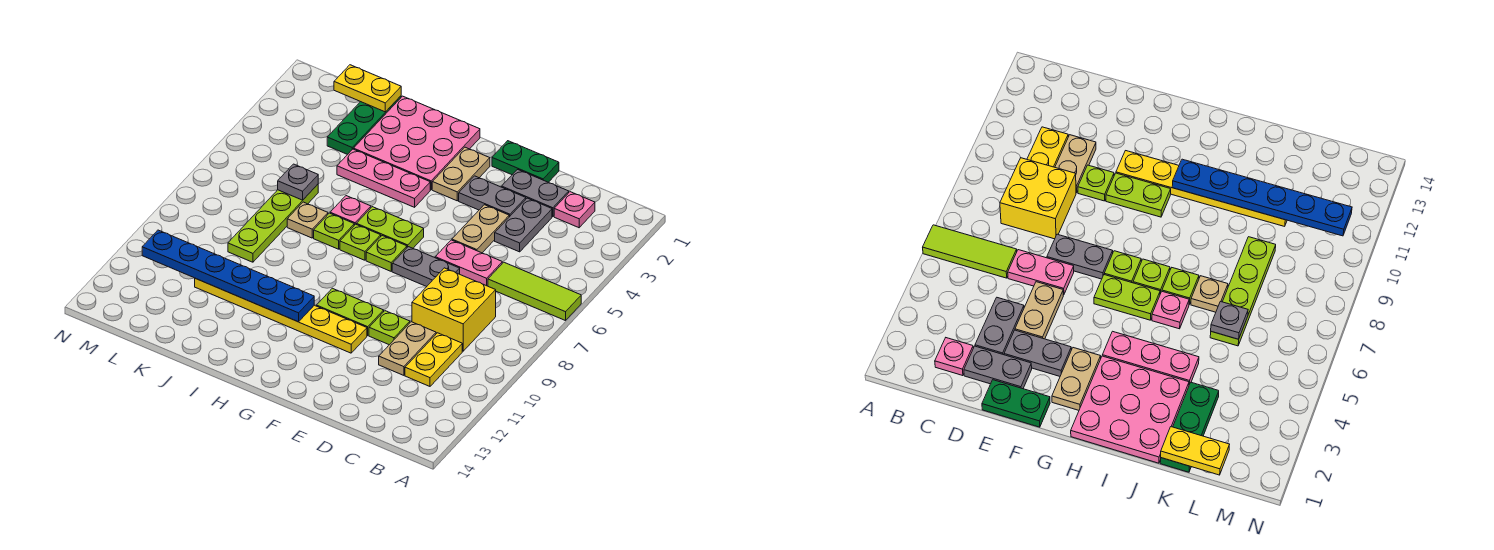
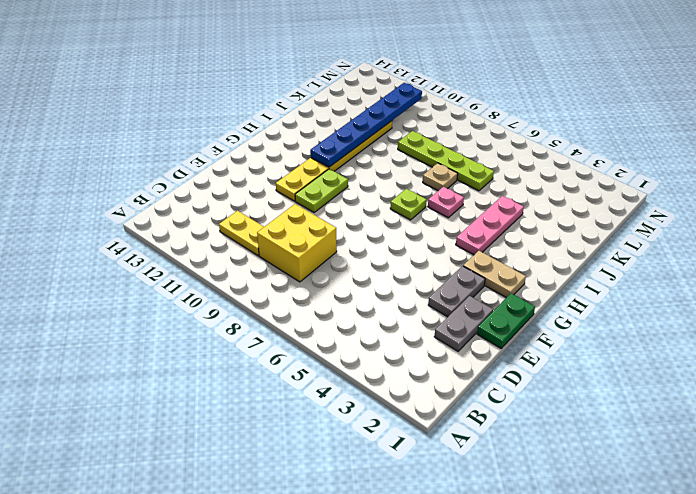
none -> lime 1x3 tile [488,262,581,321]
none -> pink 1x1 plate [554,192,595,228]
none -> grey 1x2 plate [495,198,552,252]

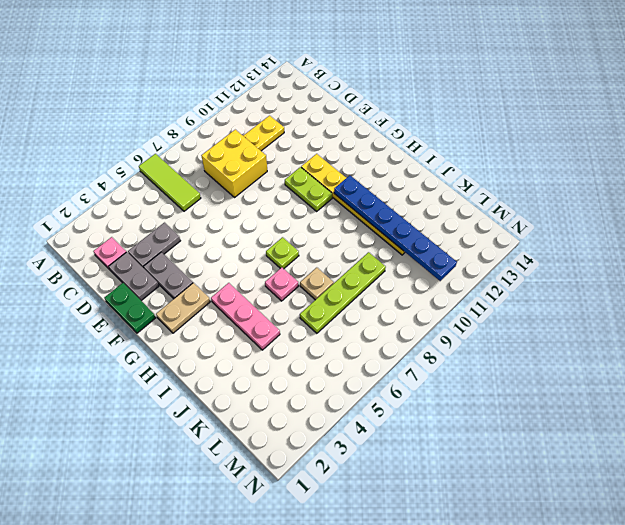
none -> pink 1x2 plate [435,240,502,286]
none -> tan 1x2 plate [379,322,436,375]
none -> tan 1x2 plate [452,205,509,253]

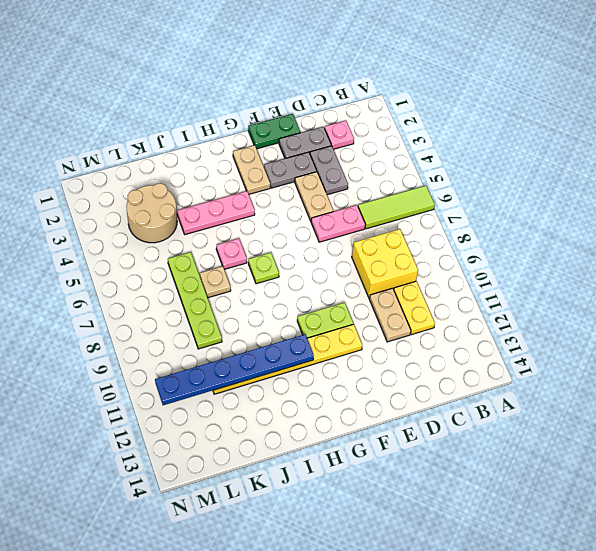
tan 2x2 round brick [126,184,177,243] -> green 1x3 plate [327,96,401,155]
none -> grey 1x2 plate [392,247,460,287]
none -> lime 1x1 plate [369,311,410,345]
none -> lime 1x2 plate [356,207,424,248]

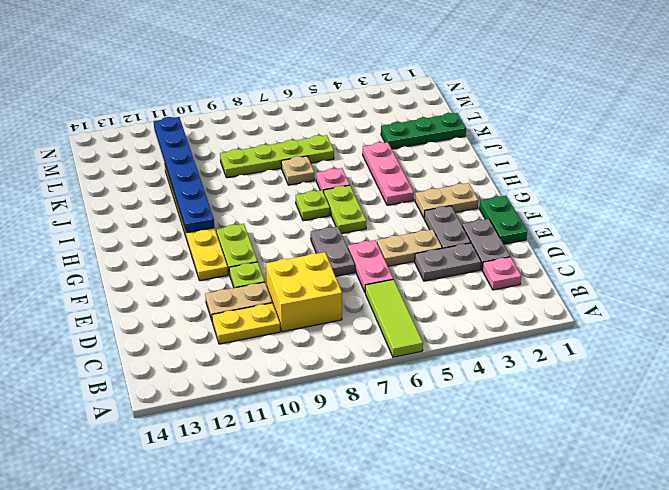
none -> lime 1x1 plate [366,236,407,271]
none -> pink 3x3 plate [354,96,480,190]
none -> lime 1x1 plate [314,213,354,249]

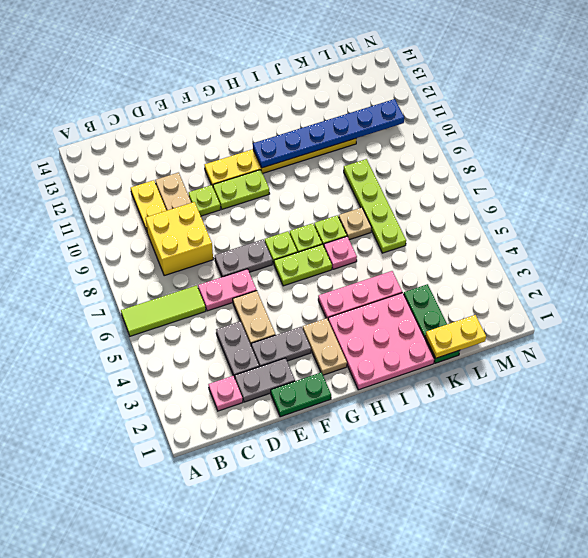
none -> grey 1x1 plate [278,164,318,200]

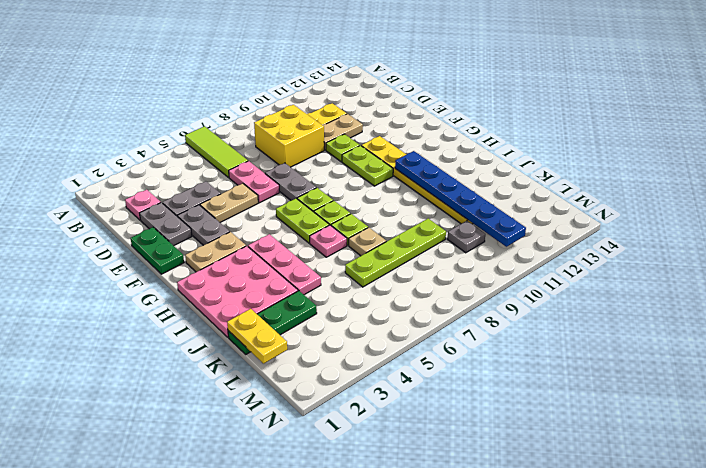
grey 1x1 plate [447,221,485,253] -> grey 1x1 plate moved to [278,164,318,200]

